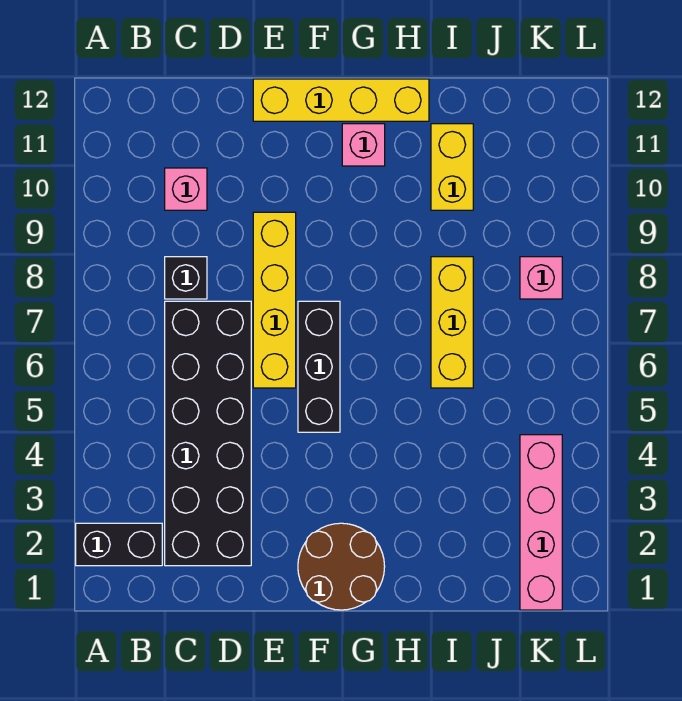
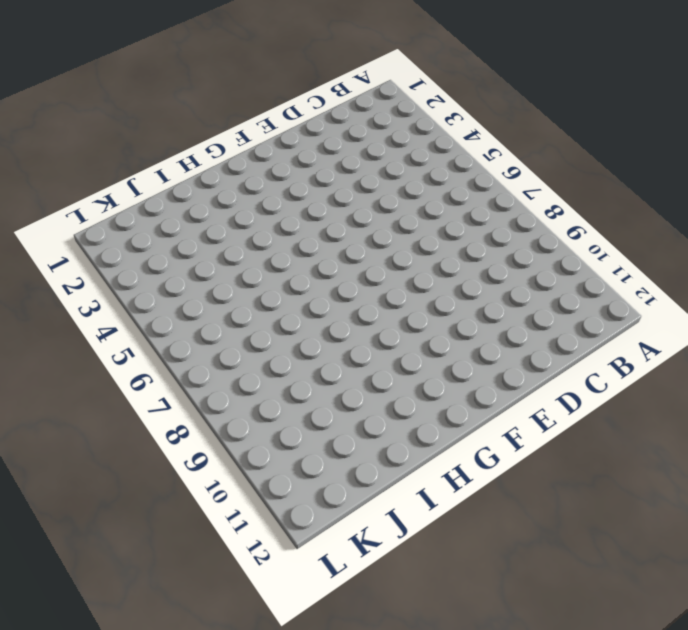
none -> black 1x2 brick [76,523,162,566]
none -> black 2x6 brick [165,301,251,566]
none -> black 1x1 brick [165,257,207,299]

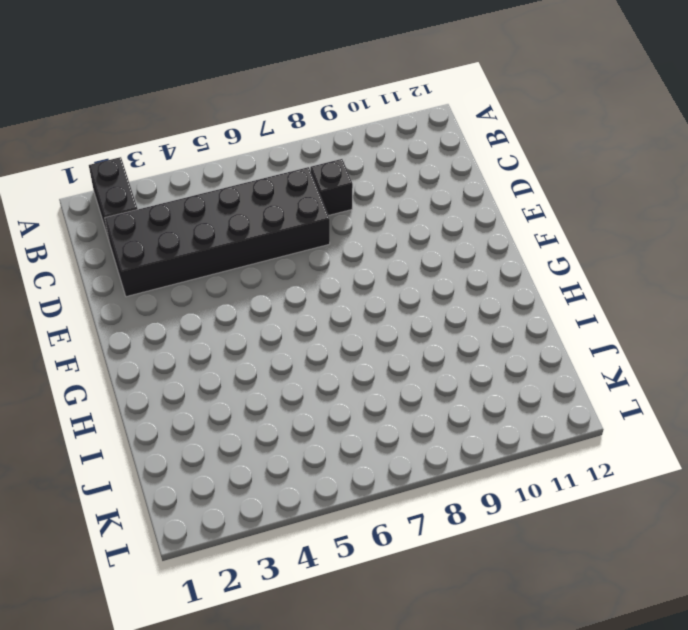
none -> pink 1x1 brick [165,168,207,210]
none -> yellow 1x4 brick [253,212,296,388]
none -> yellow 1x4 brick [253,79,429,121]

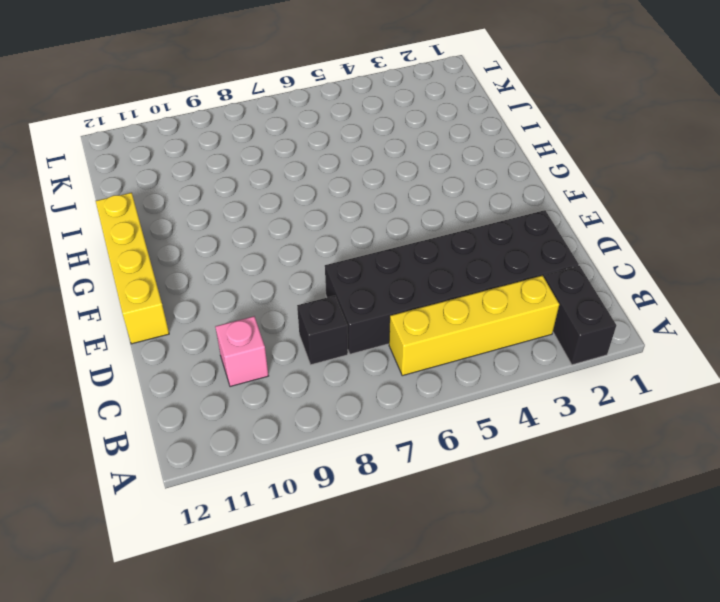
yellow 1x4 brick [389,276,559,376] -> yellow 1x4 brick moved to [253,212,296,388]
none -> brown 2x2 round brick [298,523,385,610]
none -> black 1x3 brick [298,301,340,432]
none -> pink 1x1 brick [342,124,385,166]

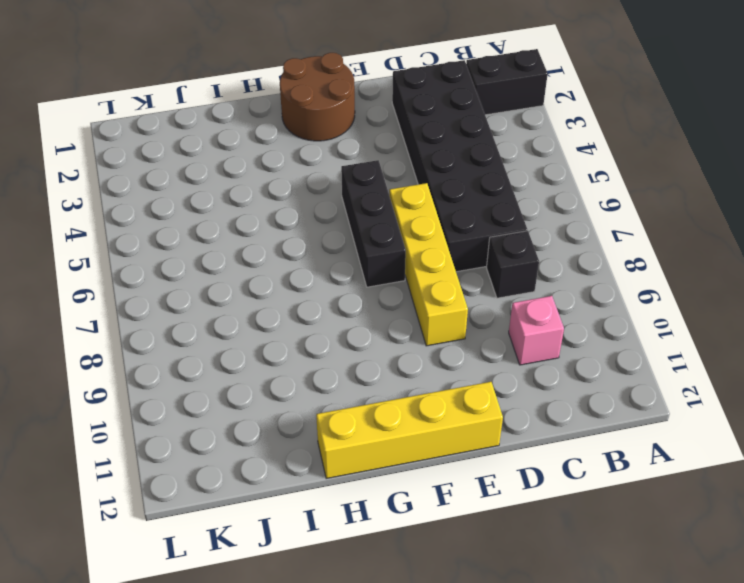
none -> pink 1x1 brick [342,124,385,166]
none -> yellow 1x3 brick [431,257,473,388]
none -> yellow 1x2 brick [431,124,473,210]

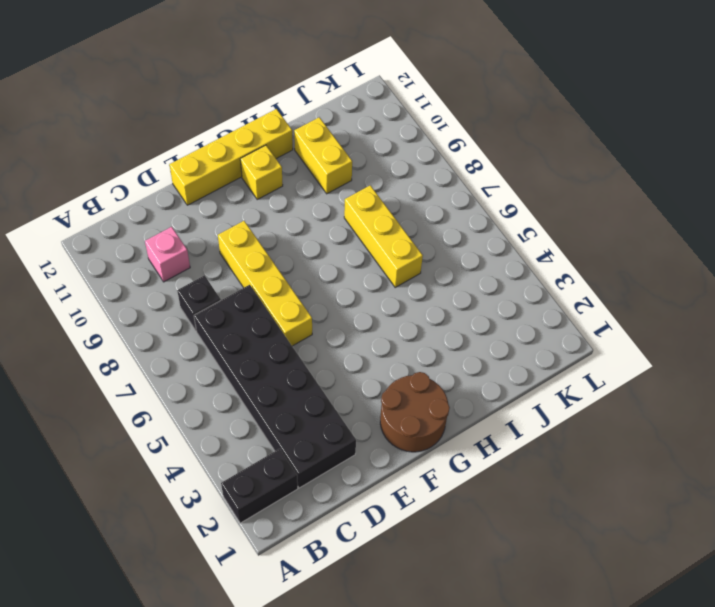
yellow 1x1 brick [240,145,283,199] -> pink 1x1 brick [342,124,385,166]
none -> black 1x3 brick [298,301,340,432]
none -> pink 1x4 brick [520,435,562,610]
none -> pink 1x1 brick [520,257,562,299]

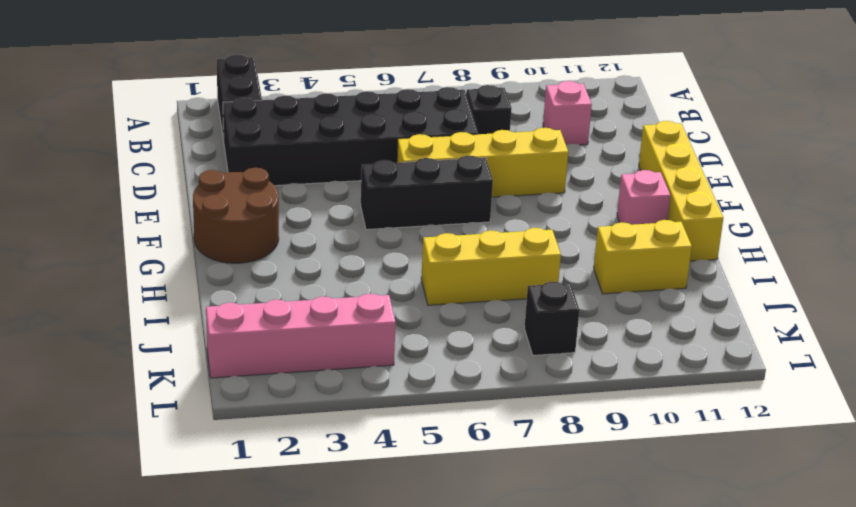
black 1x1 brick [524,282,579,356] -> pink 1x1 brick [520,257,562,299]

